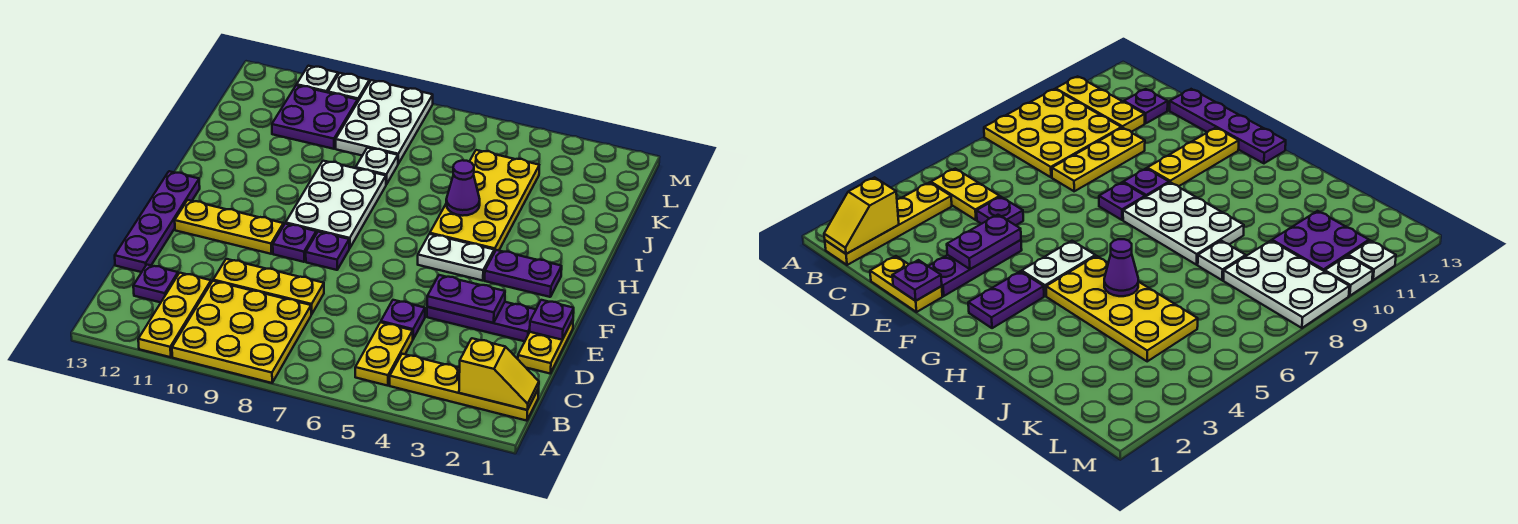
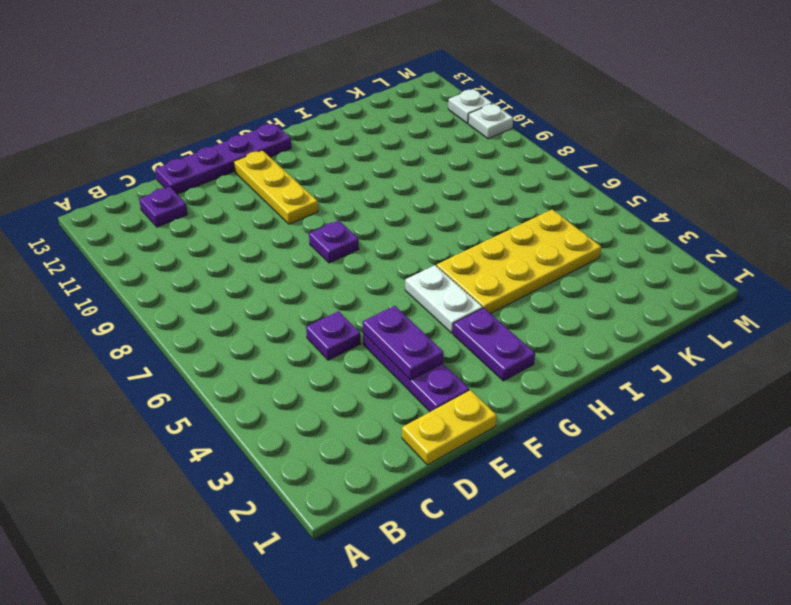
none -> yellow 3x3 plate [172,281,311,383]
none -> yellow 1x3 plate [138,273,211,357]
none -> yellow 1x4 plate [390,354,539,421]

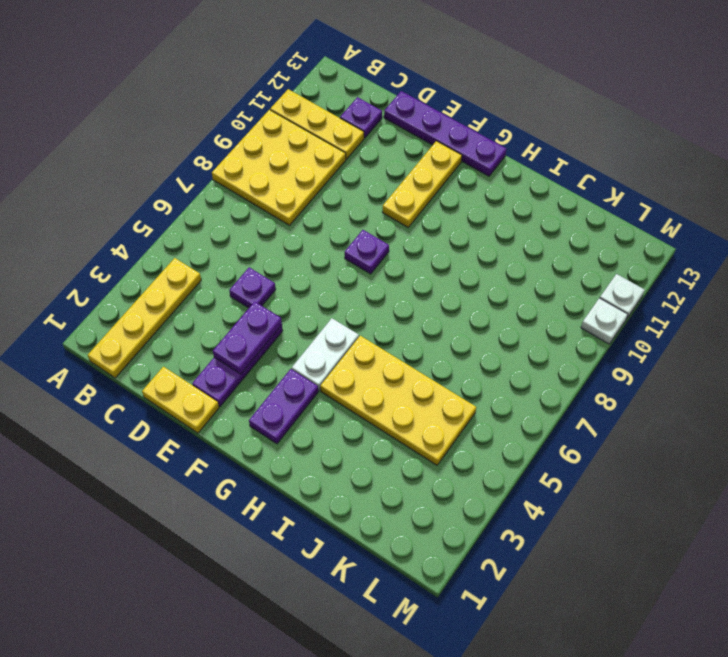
none -> yellow 1x2 plate [355,322,413,386]
none -> yellow 1x3 plate [213,259,324,314]
none -> purple 1x1 plate [273,224,316,262]

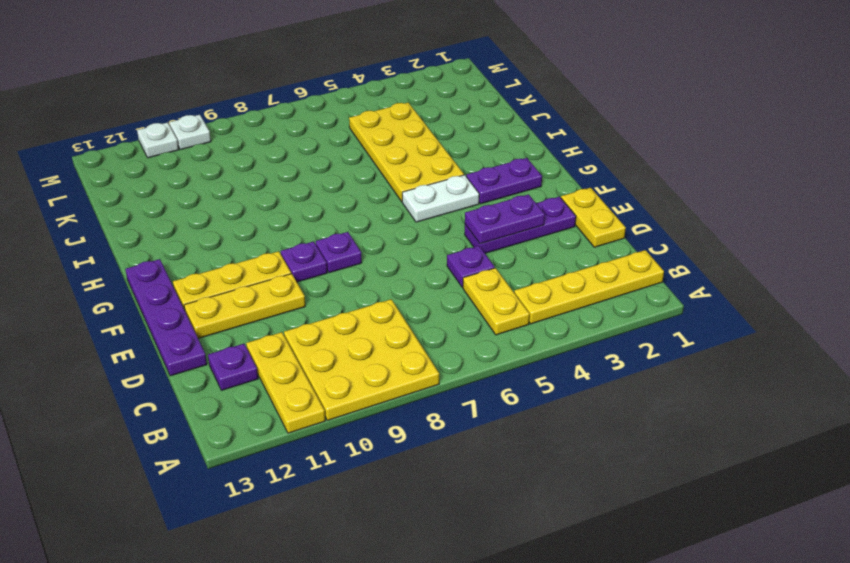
yellow 1x3 plate [184,274,305,338] -> yellow 1x3 plate moved to [213,259,324,314]
none -> white 2x3 plate [286,161,386,248]
none -> white 1x1 plate [356,148,398,185]
none -> white 2x3 plate [336,80,433,164]

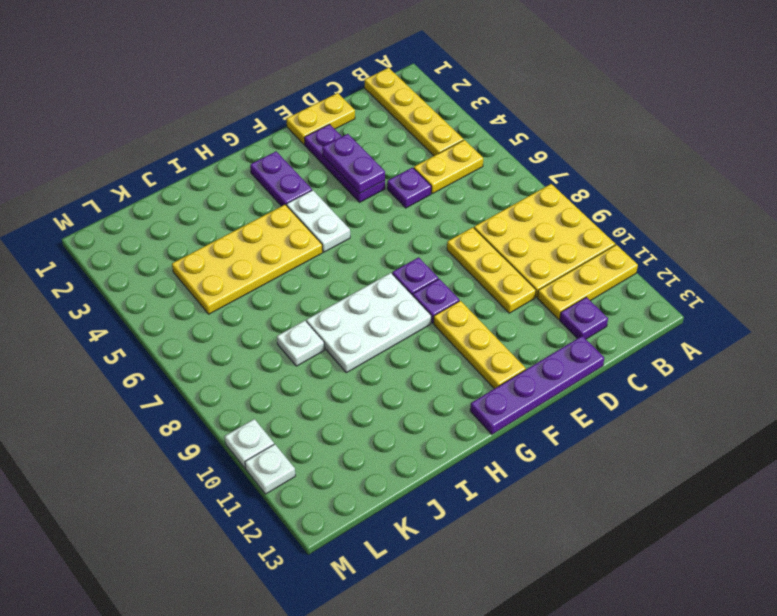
none -> white 2x3 plate [336,80,433,164]
none -> purple 2x2 plate [272,85,358,149]
none -> yellow 1x2 slope [459,338,539,410]

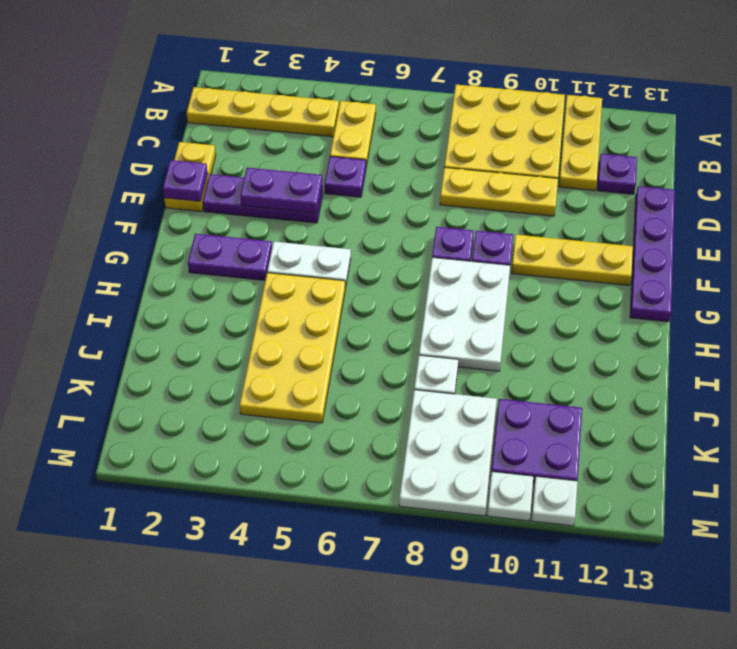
none -> yellow 1x2 slope [459,338,539,410]
none -> purple 1x1 cone [446,160,480,216]

